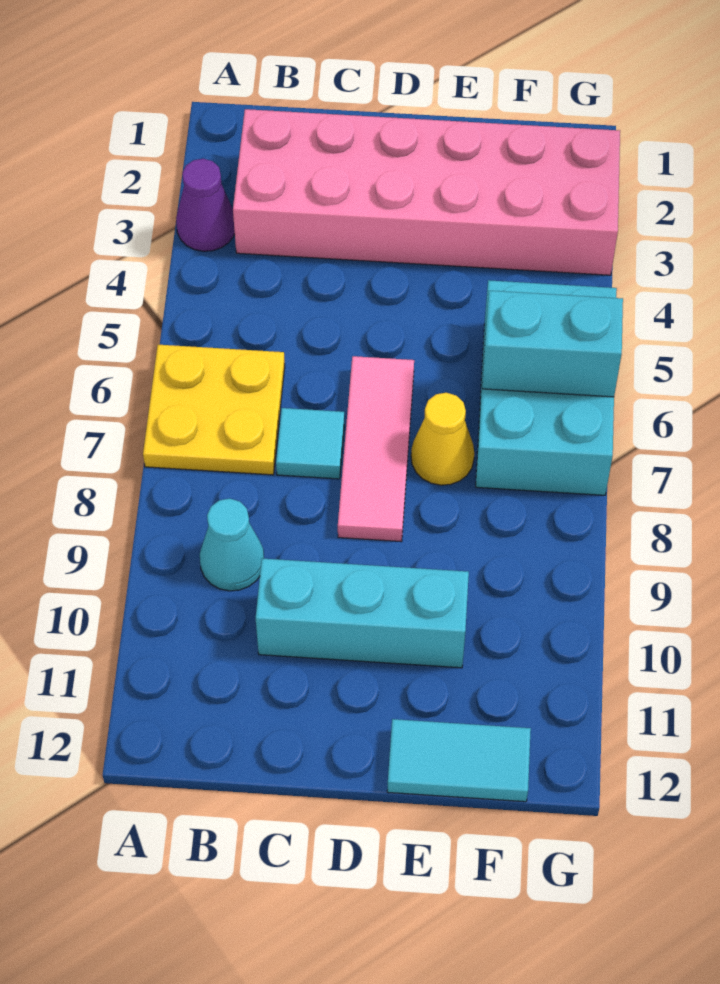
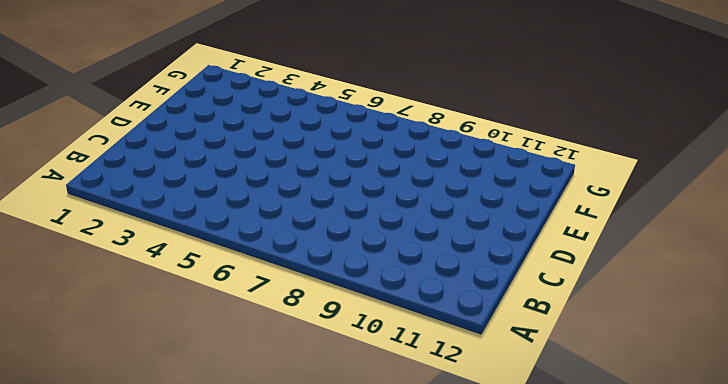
none -> purple 1x1 cone [176,159,235,251]
none -> yellow 2x2 plate [143,345,285,475]

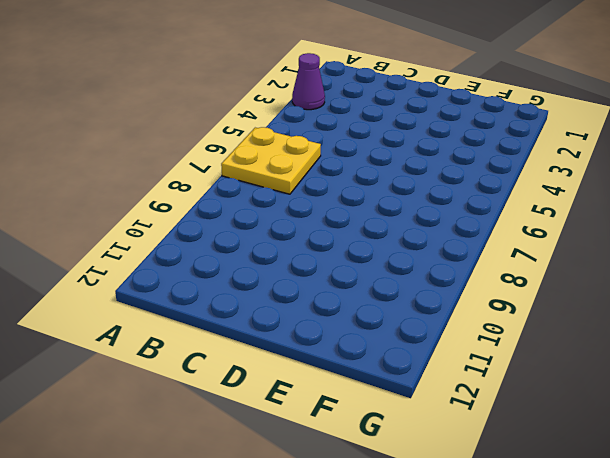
none -> pink 2x6 brick [233,109,620,275]
none -> cyan 1x1 cone [200,499,264,591]

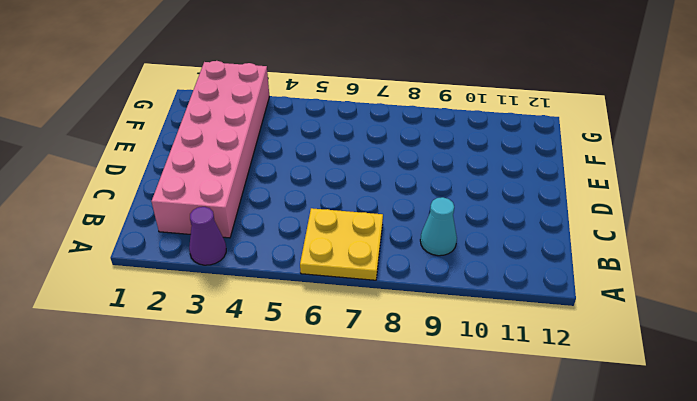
none -> cyan 1x1 tile [276,408,344,479]
none -> cyan 1x3 brick [256,558,469,668]

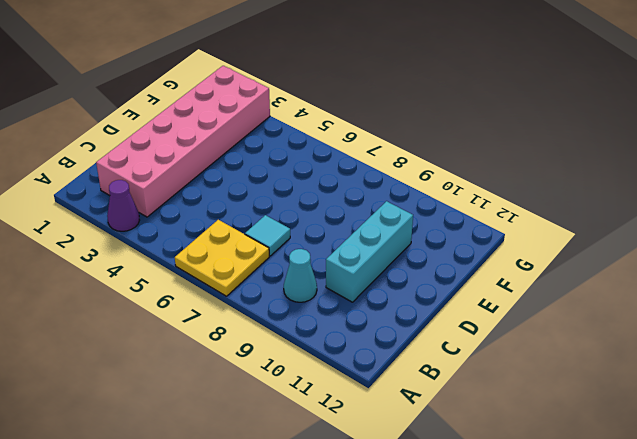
none -> pink 1x3 tile [338,356,414,542]
none -> yellow 1x1 cone [411,393,474,485]

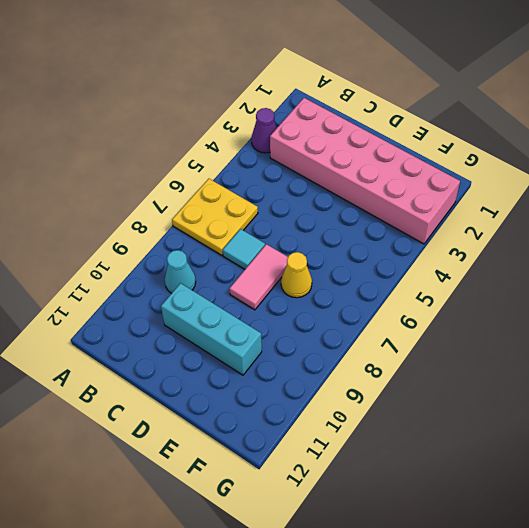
pink 1x2 tile [230,244,288,310] -> pink 1x3 tile [338,356,414,542]
none -> cyan 1x2 tile [387,719,531,802]
none -> cyan 2x3 brick [476,280,617,495]

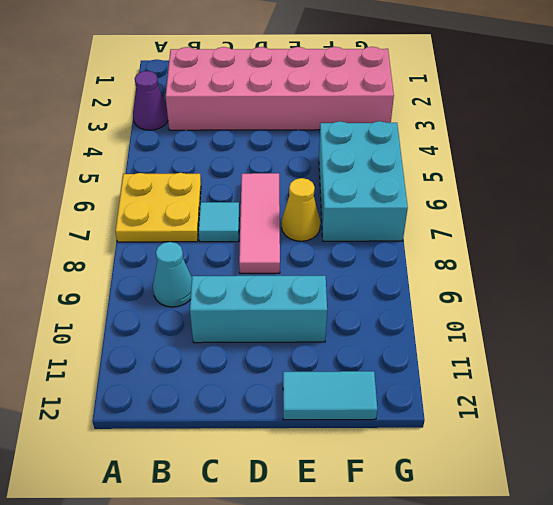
none -> cyan 1x2 brick [482,291,623,397]

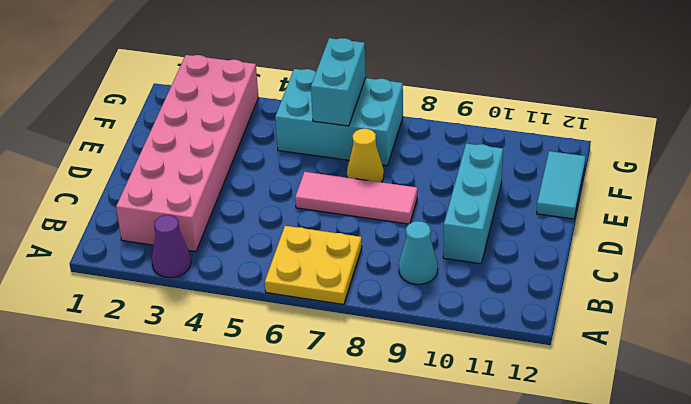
none -> cyan 1x1 tile [276,408,344,479]

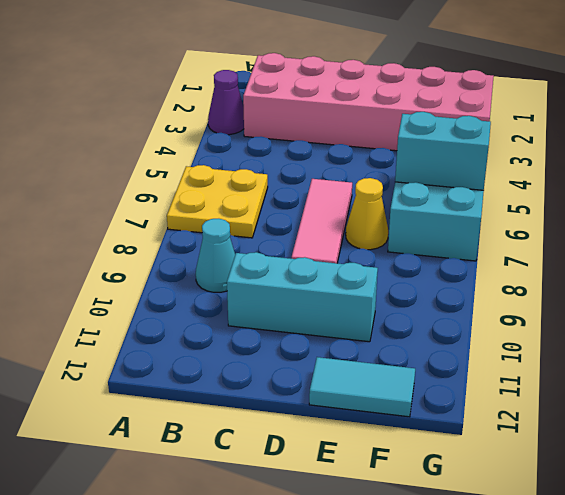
none -> cyan 1x1 tile [276,408,344,479]

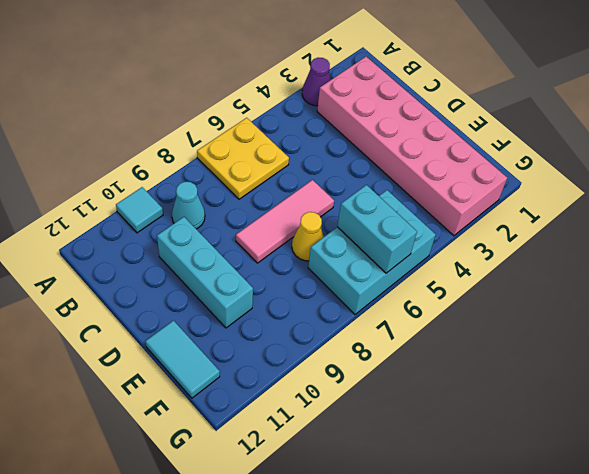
cyan 1x1 tile [116,187,163,233] -> cyan 1x1 tile moved to [276,408,344,479]

